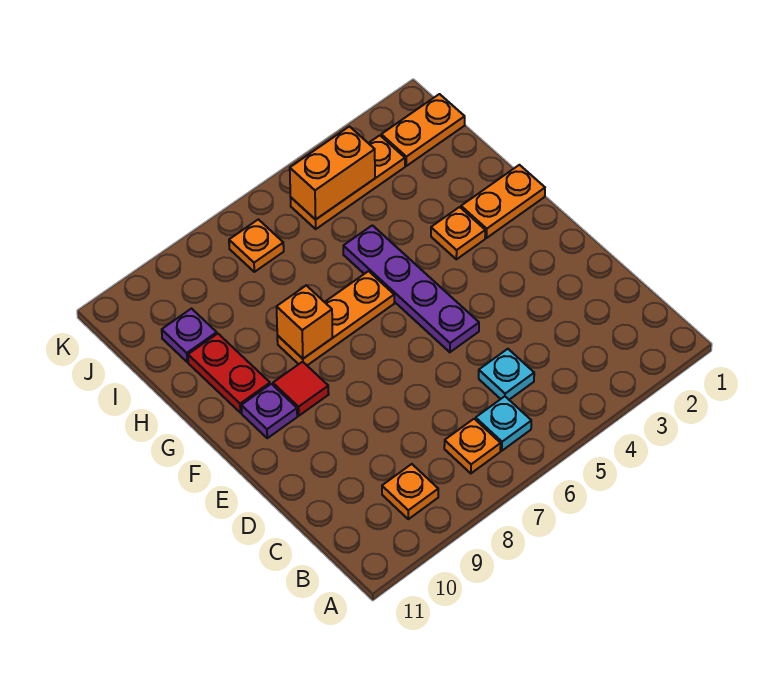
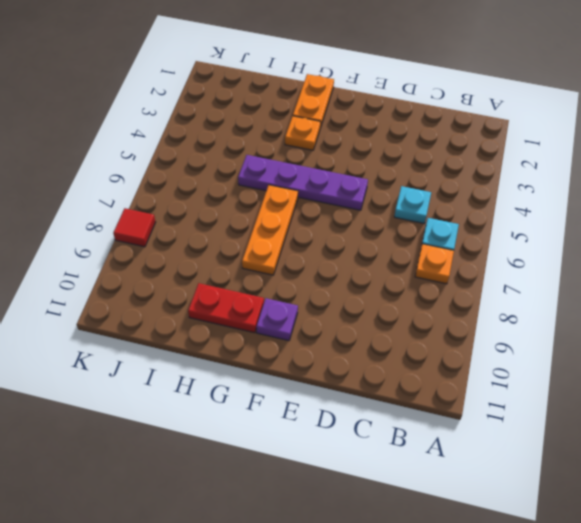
red 1x1 tile [113,208,156,247] -> red 1x1 tile moved to [273,362,329,416]
none -> orange 1x1 plate [382,464,438,519]
none -> purple 1x1 plate [162,309,217,362]
none -> orange 1x2 plate [381,94,465,166]

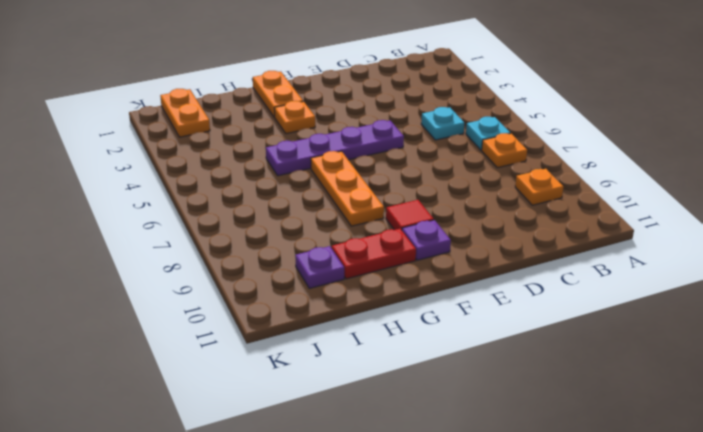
none -> orange 1x3 plate [290,135,405,229]
none -> orange 1x1 plate [229,219,284,272]
none -> orange 1x1 brick [277,285,333,359]

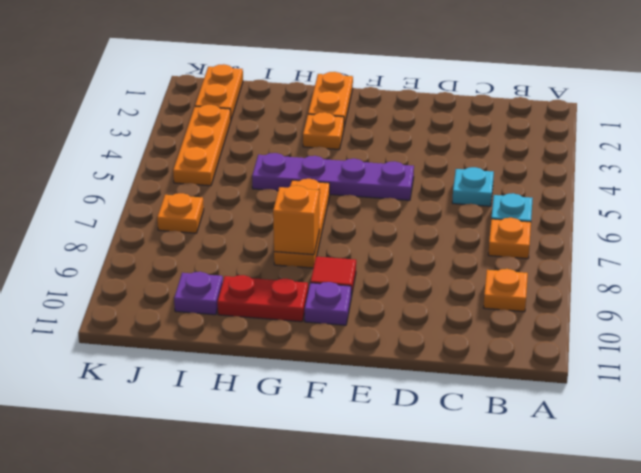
none -> orange 1x2 brick [290,127,375,220]

